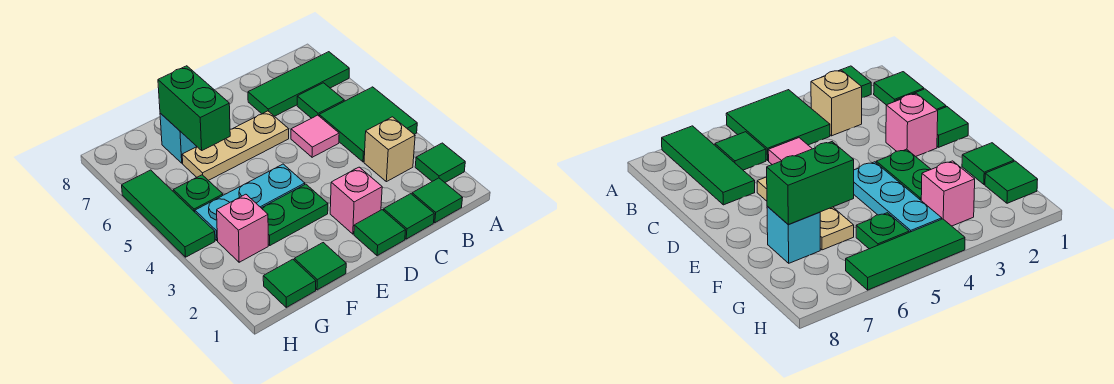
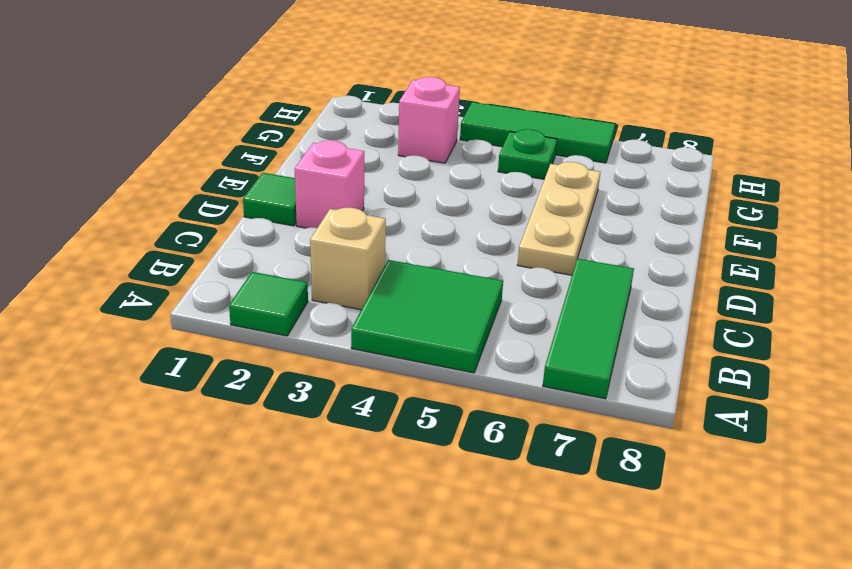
none -> green 1x1 tile [412,178,462,223]
none -> green 1x1 tile [297,83,344,118]
none -> green 1x1 tile [383,194,434,239]

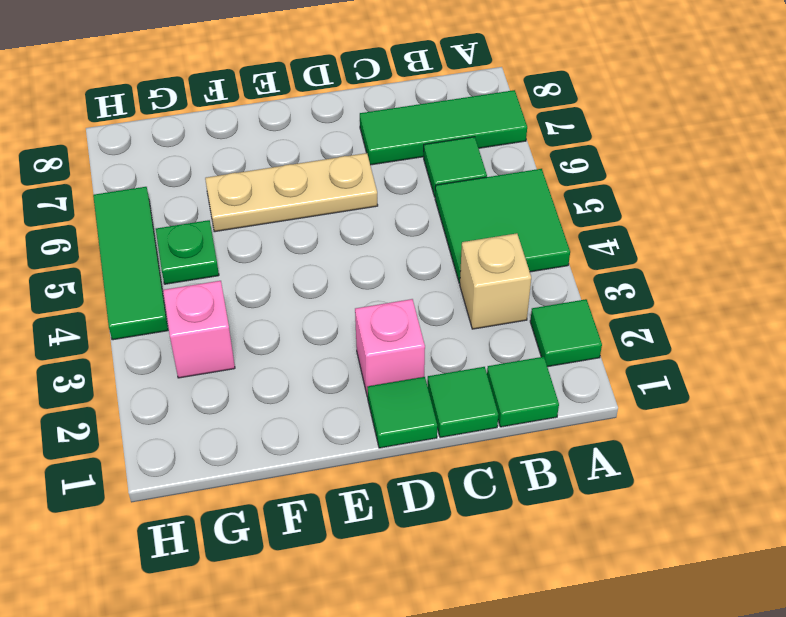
none -> pink 1x1 tile [291,115,339,157]
none -> green 1x2 plate [262,184,328,245]
none -> cyan 1x3 plate [195,164,305,240]

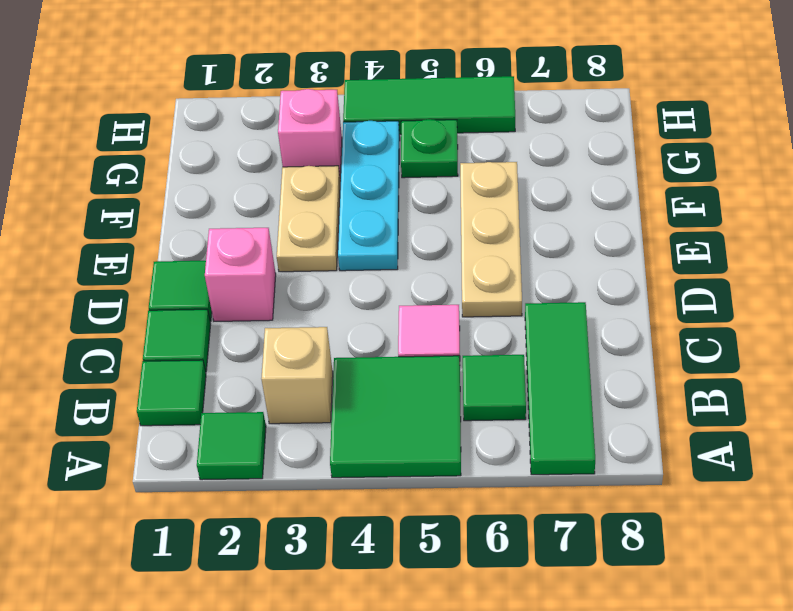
tan 1x2 plate [277,166,340,272] -> green 1x2 plate [262,184,328,245]
none -> green 1x1 tile [294,243,346,290]
none -> cyan 1x1 brick [160,113,197,163]
none -> green 1x1 tile [263,259,316,307]

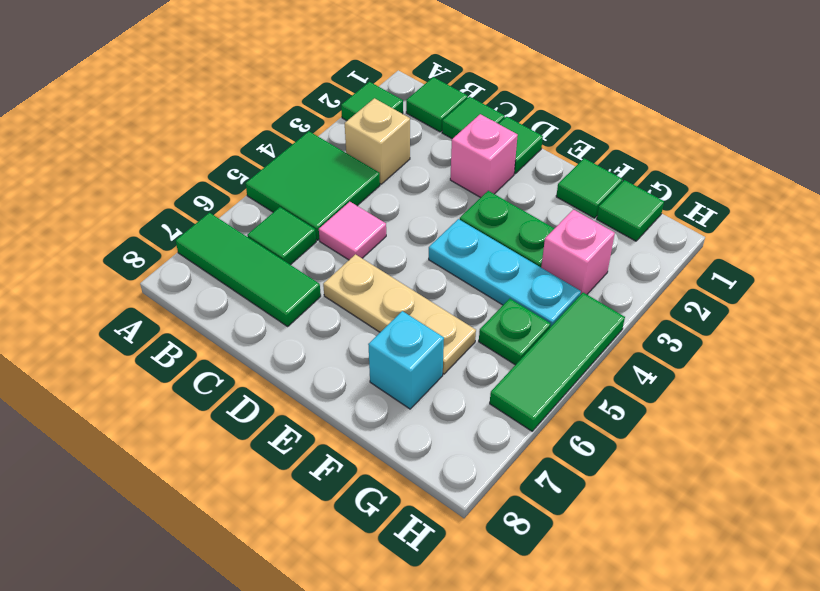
none -> green 1x2 brick [158,66,230,150]

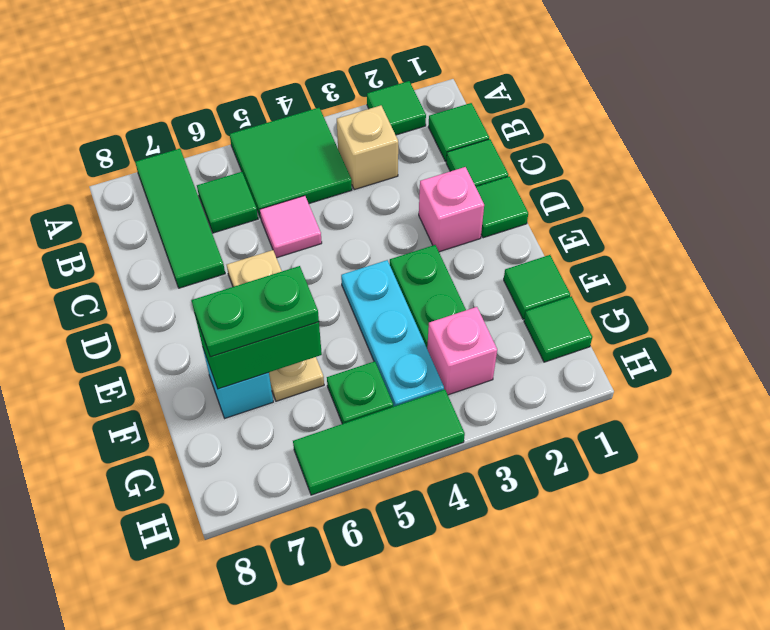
green 1x2 plate [191,266,319,357] -> none

